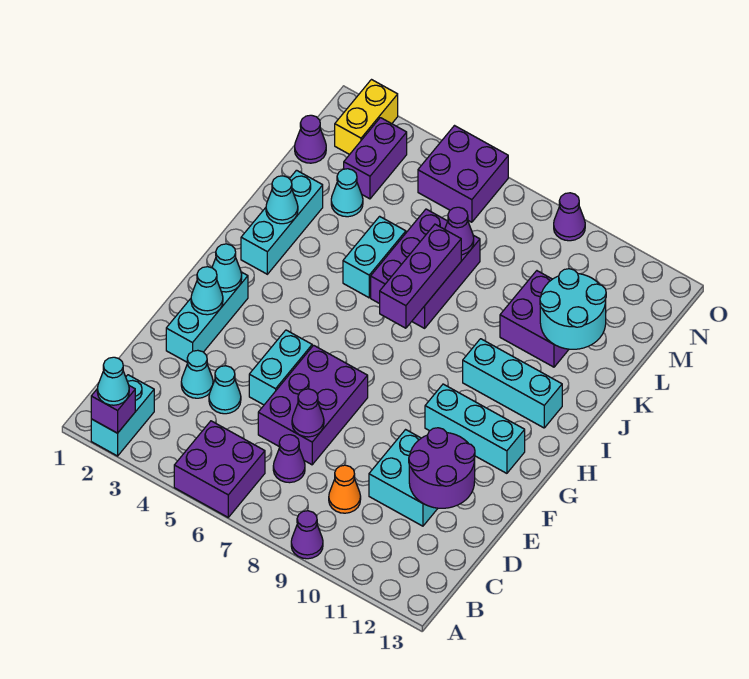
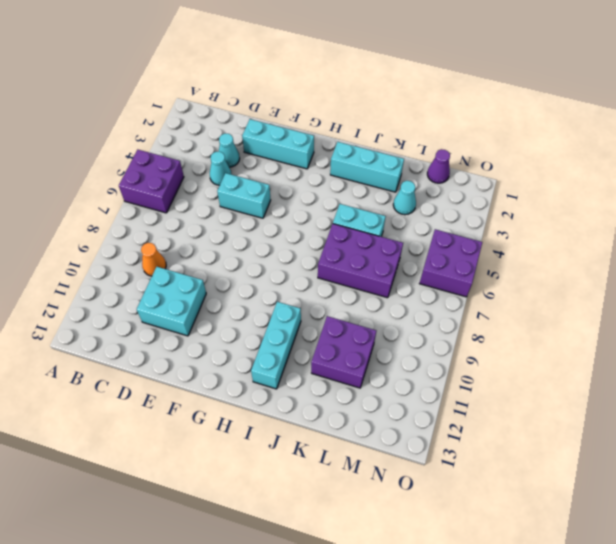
none -> cyan 1x2 brick [91,375,154,456]
none -> purple 1x1 cone [291,511,323,559]
none -> purple 1x1 cone [273,435,305,483]
none -> purple 2x3 brick [258,345,368,465]

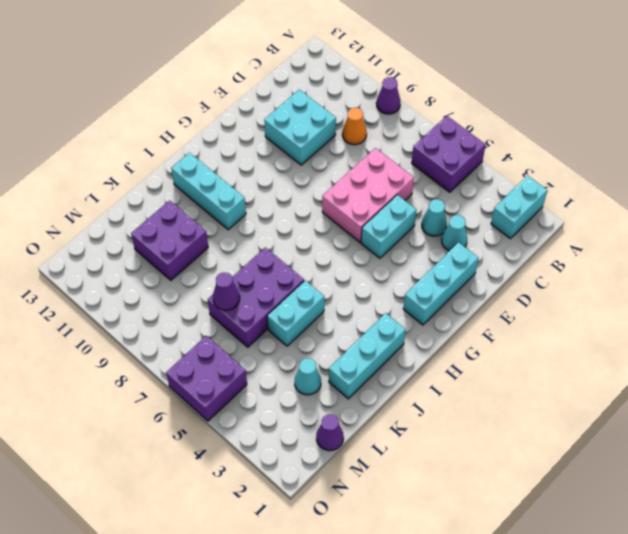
pink 2x3 brick [322,148,414,242] -> purple 2x3 brick [258,345,368,465]
none -> purple 1x1 cone [273,435,305,483]
none -> cyan 1x3 brick [425,384,525,473]
none -> purple 1x2 brick [344,118,407,199]
none -> yellow 1x2 brick [335,80,398,155]

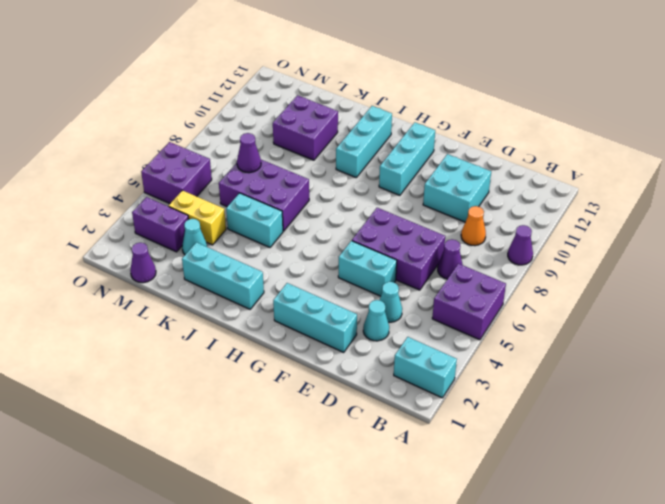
yellow 1x2 brick [168,190,226,245] -> yellow 1x2 brick moved to [335,80,398,155]
none -> purple 1x1 cone [554,193,585,241]
none -> purple 1x1 brick [91,386,135,433]
none -> purple 1x1 cone [292,389,324,437]
none -> purple 2x2 round brick [409,428,475,508]

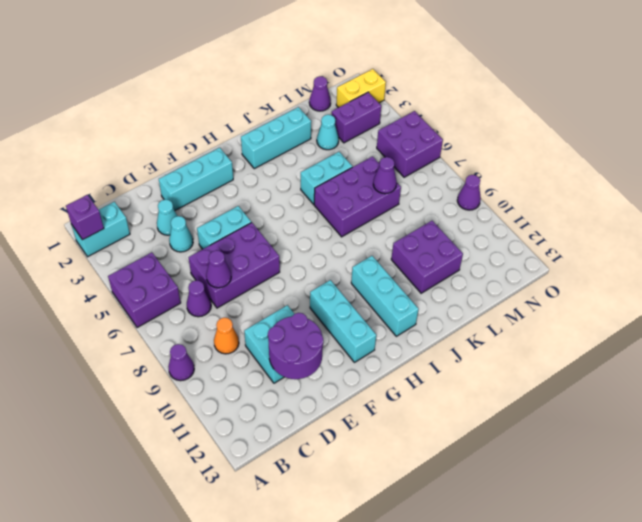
none -> cyan 1x1 cone [191,267,223,315]
none -> cyan 1x1 cone [212,244,242,292]
none -> purple 1x3 brick [380,224,461,328]
none -> cyan 1x1 cone [266,176,298,224]

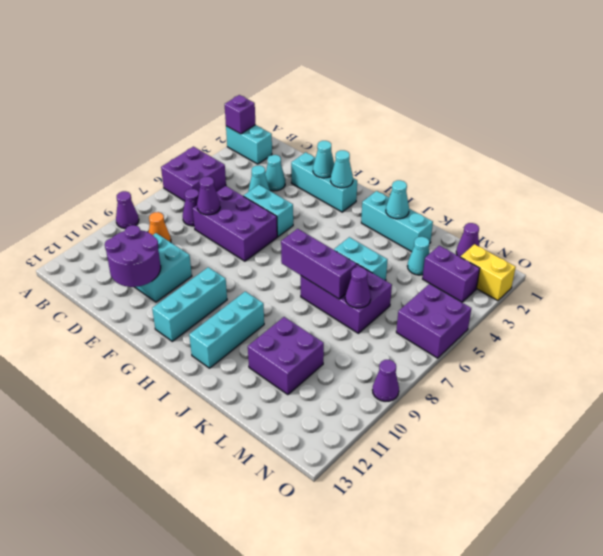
none -> cyan 2x2 round brick [540,269,606,349]
none -> cyan 1x1 cone [97,357,129,405]

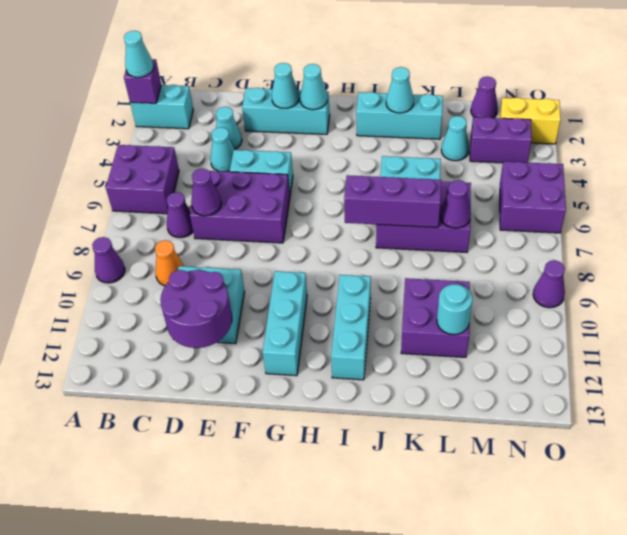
cyan 1x1 round brick [437,284,473,335] -> cyan 2x2 round brick [540,269,606,349]

